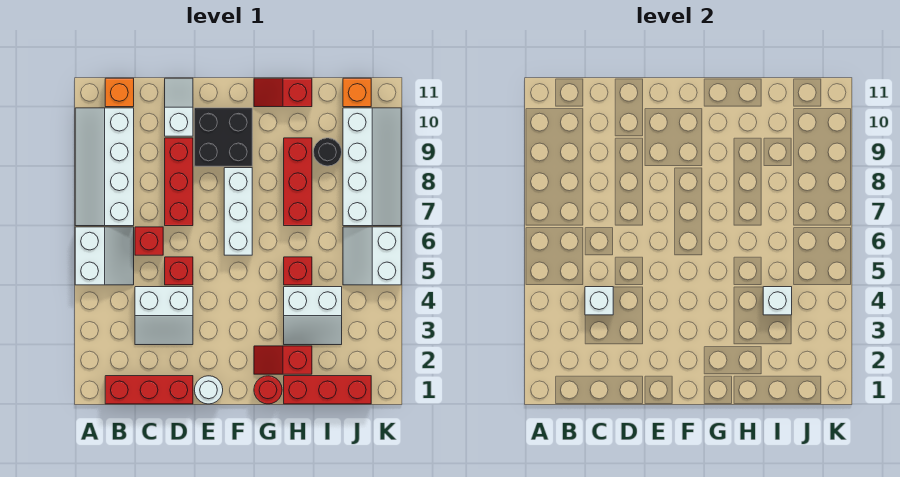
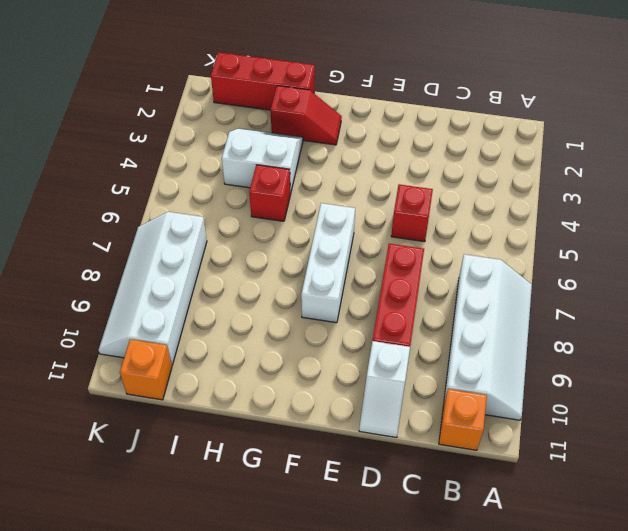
none -> white 2x2 slope [75,227,134,285]
none -> red 1x3 brick [105,376,193,404]
none -> white 2x2 slope [135,287,193,345]

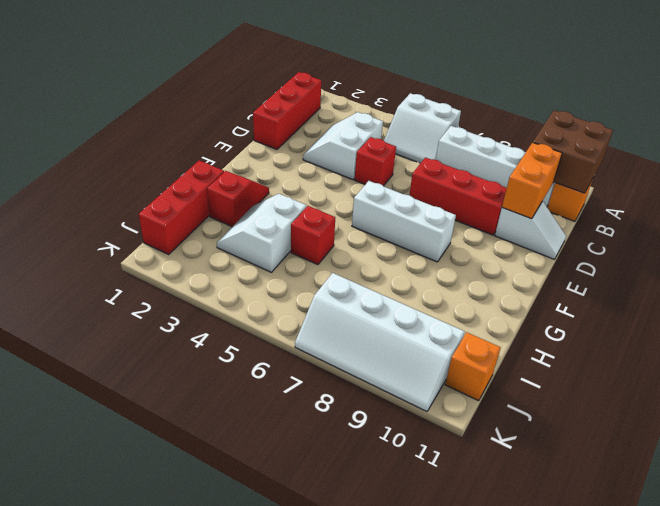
brown 2x2 brick [533,110,613,193] -> none
orange 1x2 brick [502,142,562,219] -> none
none -> red 1x1 brick [135,227,163,255]
none -> white 1x1 round brick [195,376,223,404]
none -> black 2x2 brick [194,108,252,166]

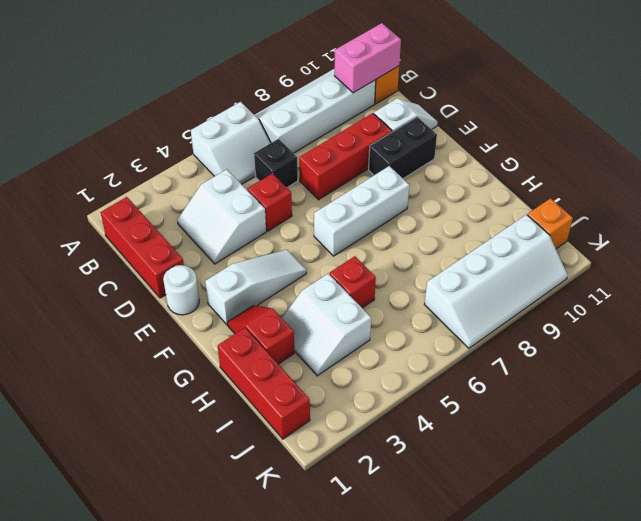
pink 1x2 brick [334,23,401,93] -> none
black 1x1 brick [254,139,298,187] -> red 1x1 brick [135,227,163,255]
black 1x2 brick [369,117,437,179] -> black 2x2 brick [194,108,252,166]
white 1x3 slope [205,250,306,325] -> none
none -> red 1x1 round brick [254,376,282,404]
none -> red 1x2 slope [254,78,312,107]
none -> red 1x3 brick [284,138,312,226]

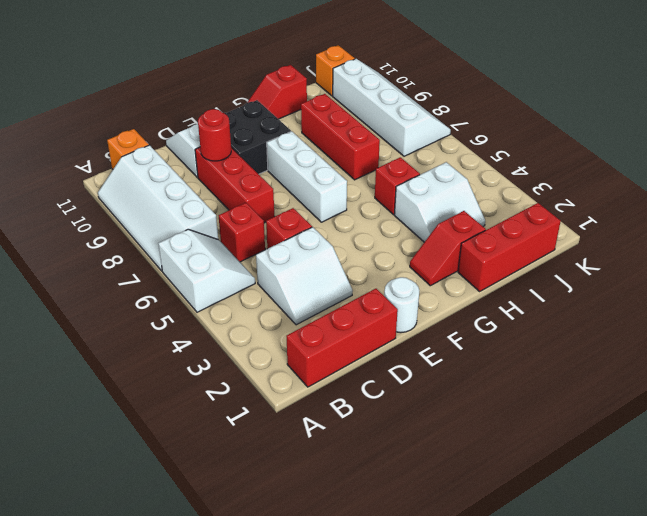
red 1x1 round brick [198,109,231,161] -> red 1x1 round brick moved to [254,376,282,404]
none -> black 1x1 round brick [313,138,342,166]
none -> white 2x2 slope [343,227,401,285]
none -> white 1x1 brick [585,287,613,315]

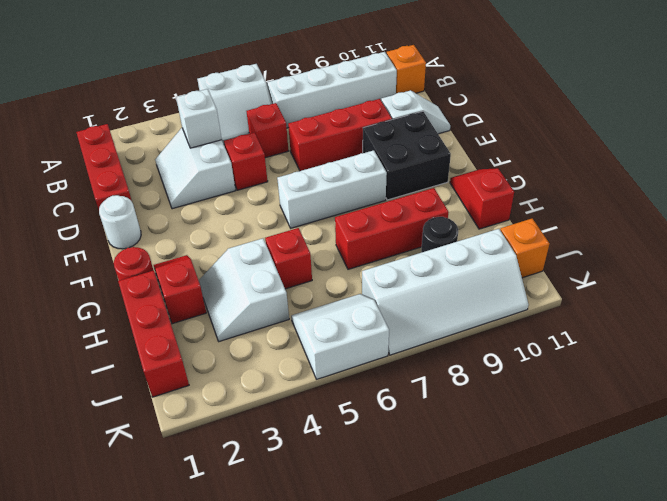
none -> white 1x1 brick [763,287,792,315]

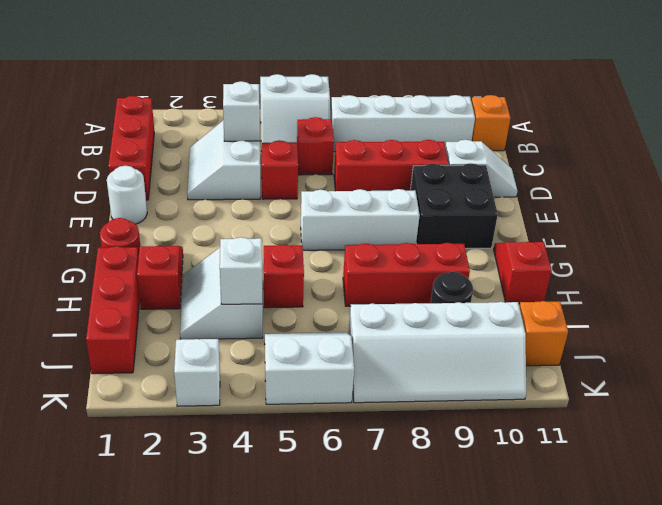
white 1x1 brick [174,339,220,406] -> none

